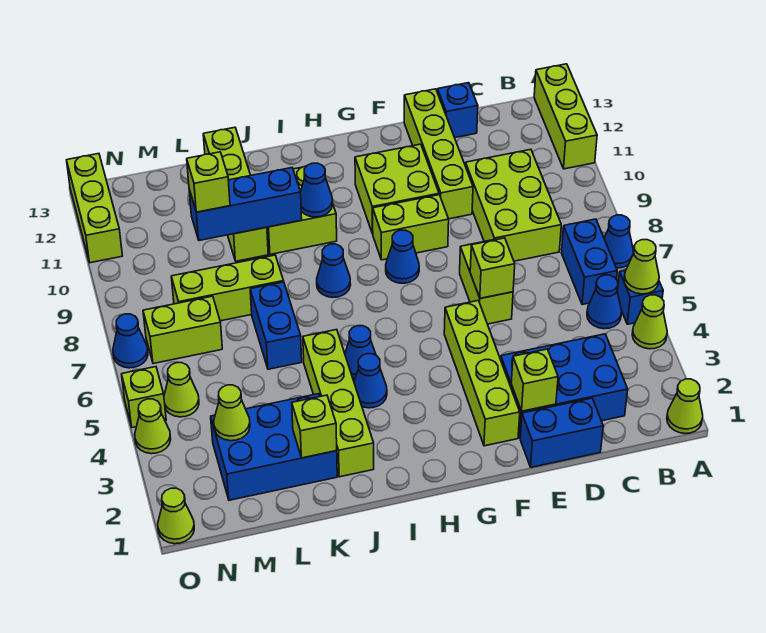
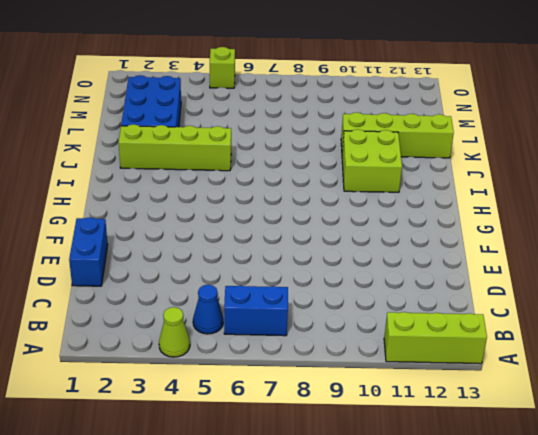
none -> lime 1x1 cone [667,379,703,434]
none -> blue 1x1 brick [617,270,663,324]
none -> blue 1x1 cone [604,215,634,268]
none -> blue 2x3 brick [501,334,628,437]

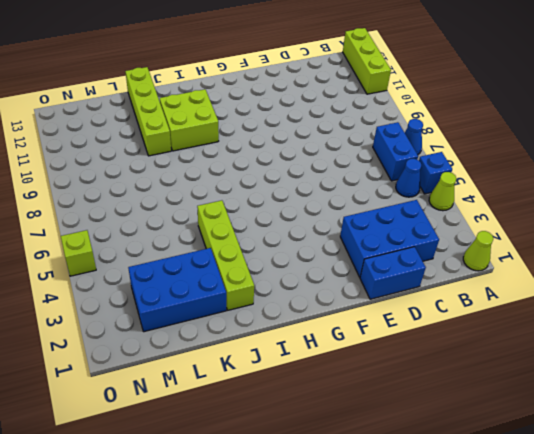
none -> lime 2x3 brick [465,149,561,261]
none -> blue 1x1 brick [437,83,478,138]
none -> lime 1x2 brick [460,240,513,324]
none -> lime 1x4 brick [404,89,473,219]

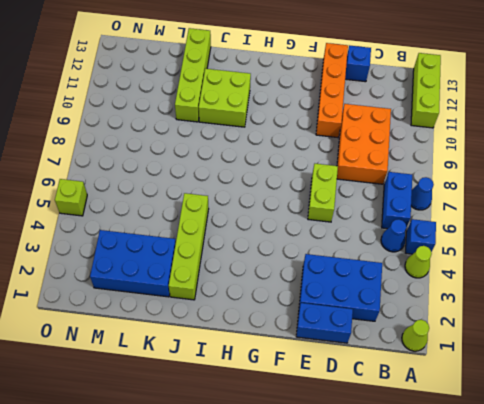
orange 2x3 brick [337,104,391,184] -> lime 2x3 brick [465,149,561,261]
orange 1x4 brick [316,43,348,138] -> lime 1x4 brick [404,89,473,219]
none -> lime 1x4 brick [444,301,520,446]
none -> lime 1x2 brick [373,195,449,260]
none -> lime 2x2 brick [355,144,439,234]
none -> blue 1x1 cone [386,230,419,283]

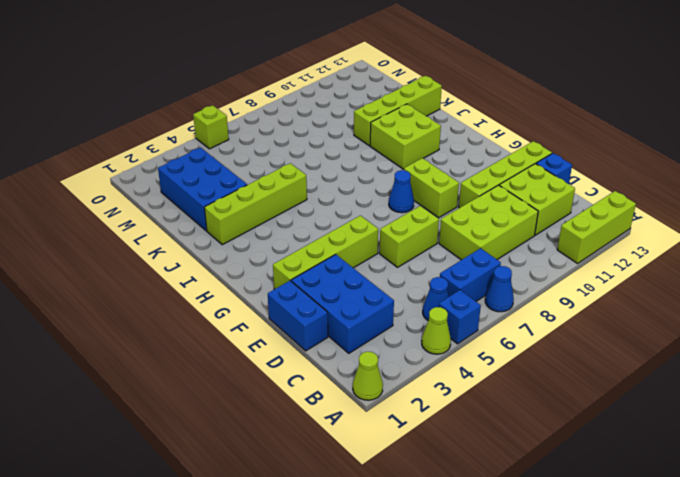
lime 2x2 brick [499,164,575,235] -> lime 2x2 brick moved to [355,144,439,234]
none -> blue 1x1 cone [354,354,387,408]
none -> blue 1x1 cone [345,326,376,379]
none -> blue 1x1 cone [317,244,351,297]
none -> blue 1x2 brick [250,282,302,369]

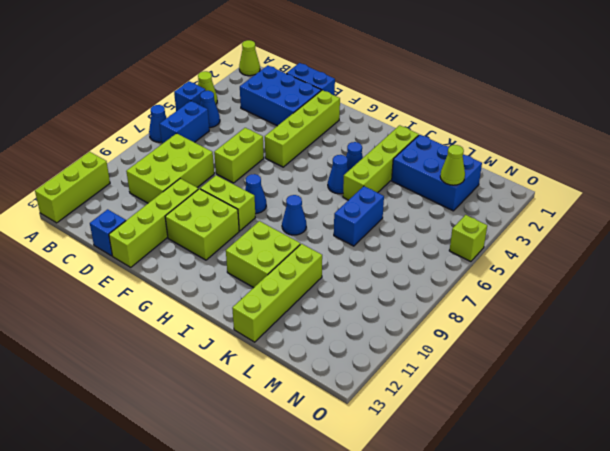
none -> lime 1x3 brick [171,255,284,321]
none -> lime 1x2 brick [143,296,222,364]
none -> lime 1x1 cone [164,363,199,417]
none -> lime 1x1 cone [158,488,194,544]

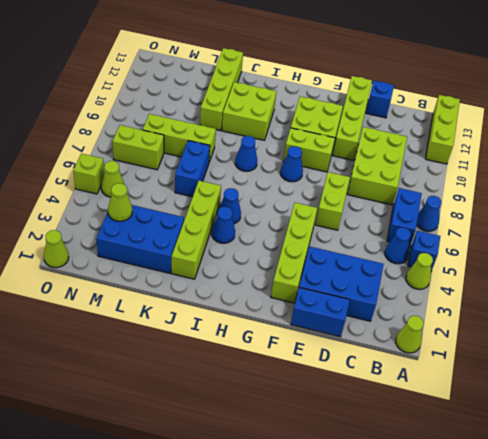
none -> lime 1x1 cone [135,399,171,454]
none -> blue 1x1 cone [113,314,148,368]
none -> lime 1x3 brick [67,154,122,263]
none -> lime 1x1 cone [624,240,659,294]

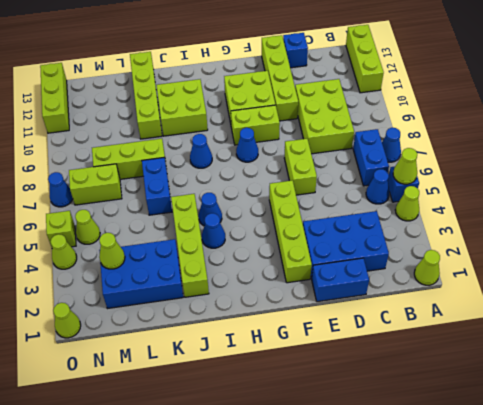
none -> lime 1x1 brick [511,349,558,411]
none -> lime 1x1 brick [470,238,515,298]
none -> blue 1x1 cone [301,163,333,217]
none -> blue 1x3 brick [189,168,302,240]

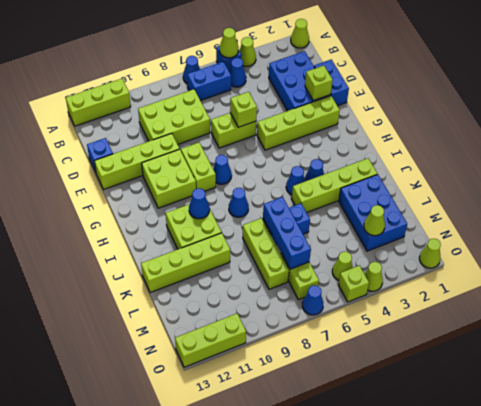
blue 1x3 brick [263,197,311,269] -> blue 1x3 brick moved to [189,168,302,240]
none -> lime 1x1 brick [292,395,337,458]
none -> lime 1x1 brick [187,152,230,212]

